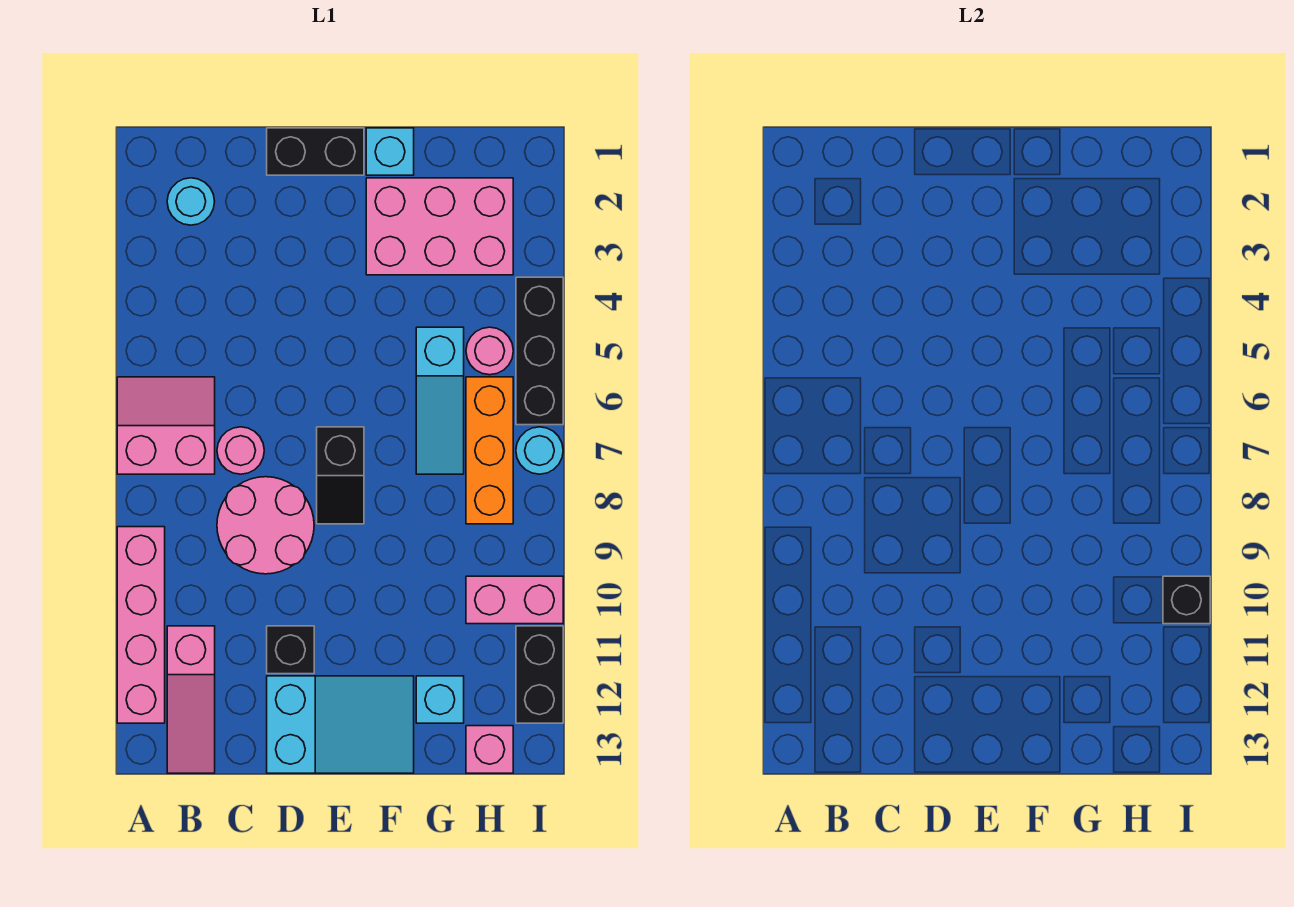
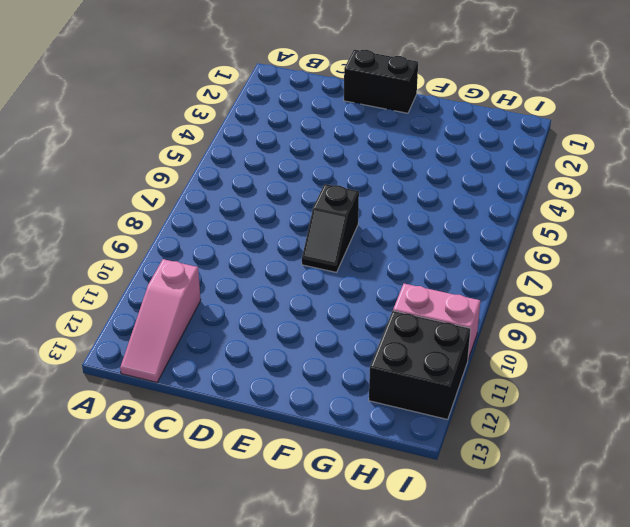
black 2x2 brick [369,311,471,420] -> black 1x2 brick [516,626,563,723]
none -> pink 2x2 slope [117,377,215,474]
none -> pink 1x4 brick [117,527,165,723]
none -> cyan 1x1 round brick [167,178,215,225]

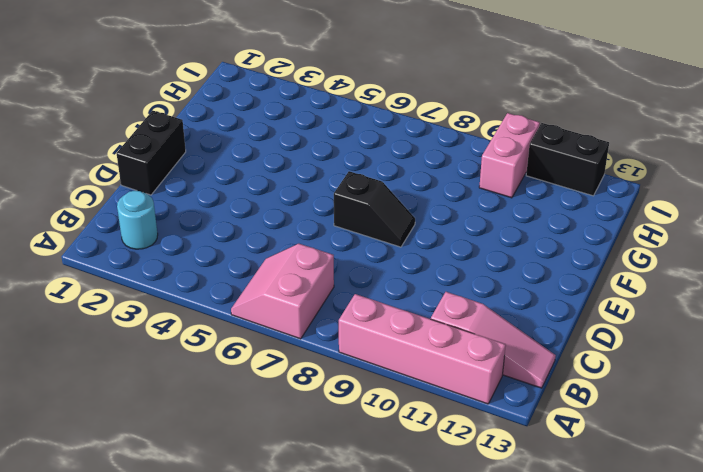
none -> pink 1x1 round brick [217,427,264,474]
none -> pink 2x2 round brick [217,477,314,574]
none -> black 1x1 brick [267,626,314,674]

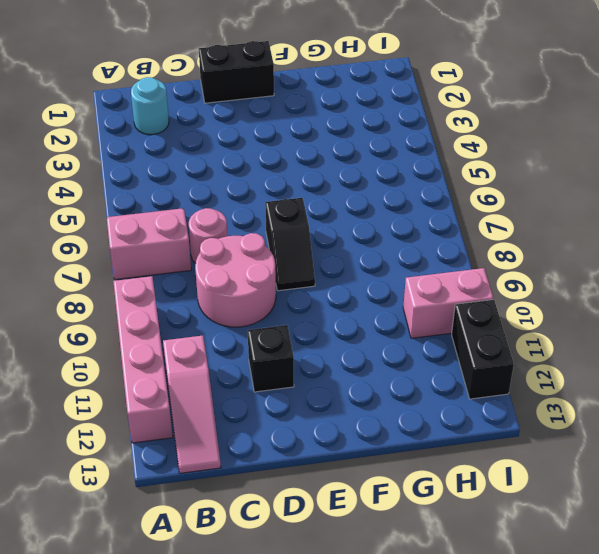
none -> cyan 2x3 slope [267,676,414,773]
none -> cyan 1x1 brick [366,128,414,175]
none -> pink 2x3 brick [366,178,513,275]

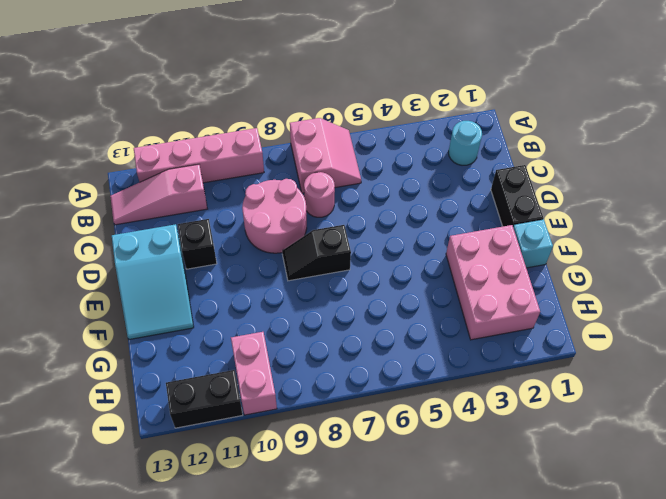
none -> cyan 1x3 slope [416,327,464,474]
none -> cyan 1x1 brick [416,676,464,723]
none -> pink 1x1 round brick [466,327,513,375]

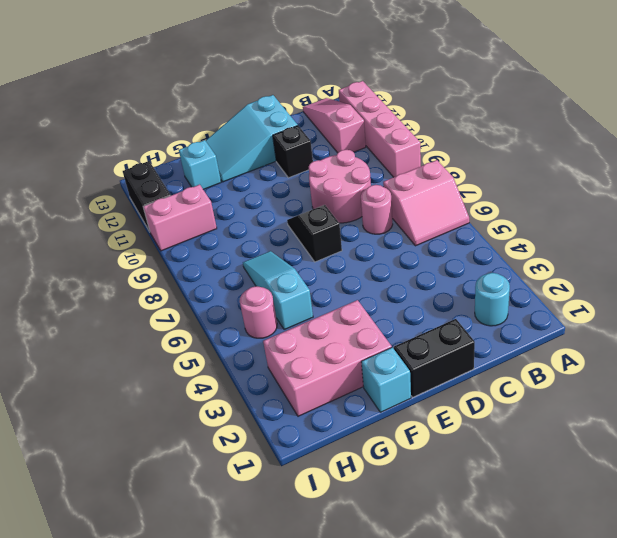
none -> orange 1x3 brick [466,377,513,524]
none -> pink 1x1 brick [466,726,513,773]
none -> black 1x3 brick [516,277,563,425]

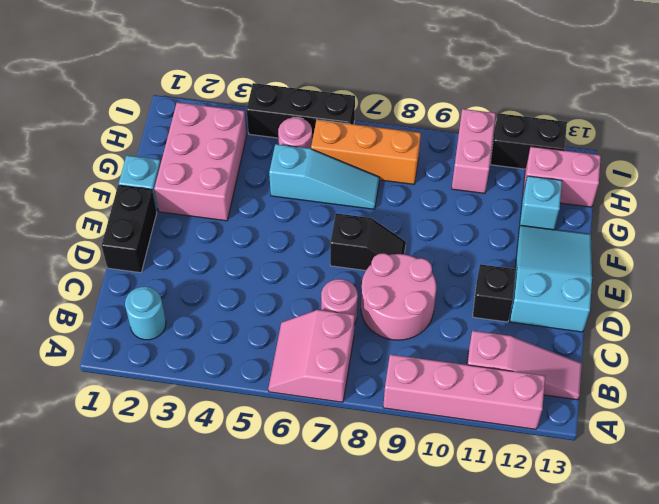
pink 1x2 brick [523,146,601,207] -> pink 1x1 brick [466,726,513,773]
none -> cyan 1x1 round brick [516,427,563,474]
none -> black 1x1 brick [1163,576,1210,624]

